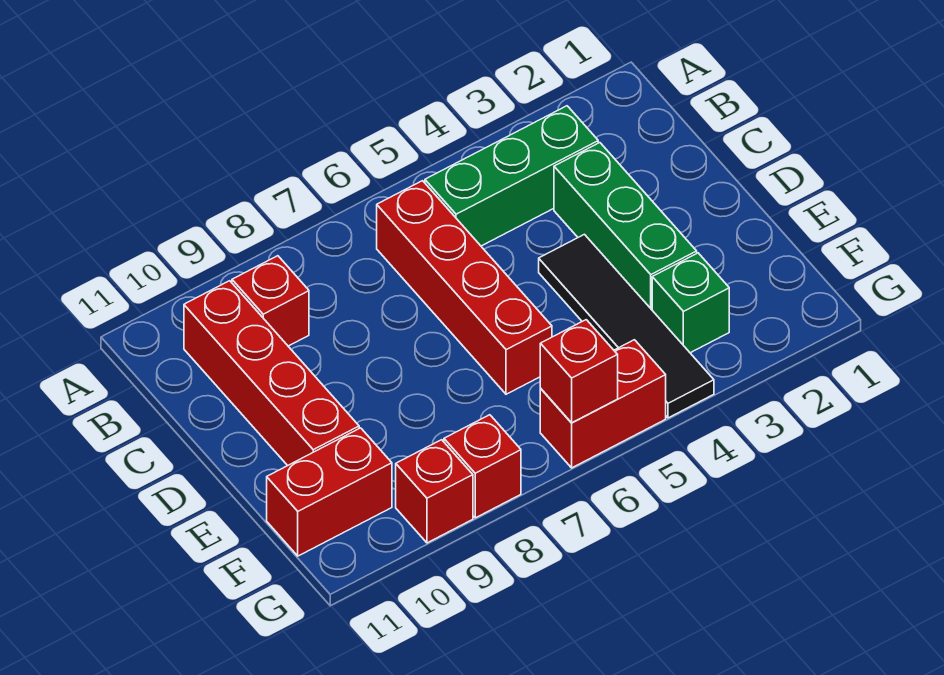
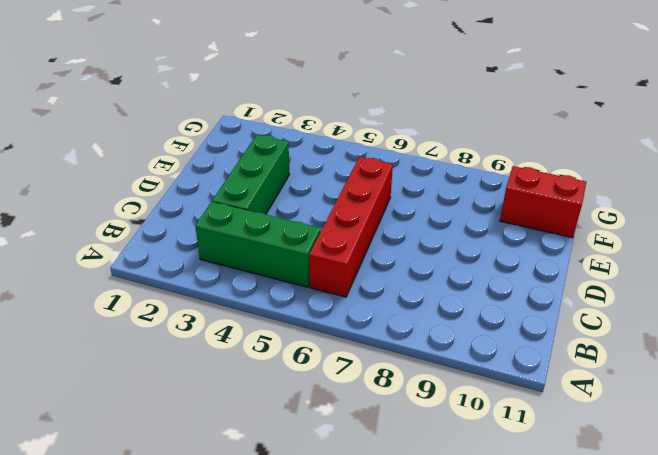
none -> red 1x1 brick [232,256,309,346]
none -> red 1x4 brick [184,281,359,466]
none -> black 1x4 tile [539,234,714,418]

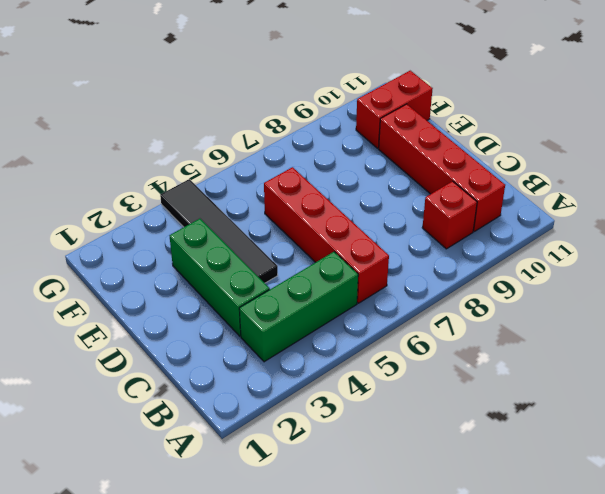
none -> green 1x1 brick [652,253,729,353]
none -> red 1x2 brick [540,340,666,468]
none -> red 1x1 brick [444,415,521,518]

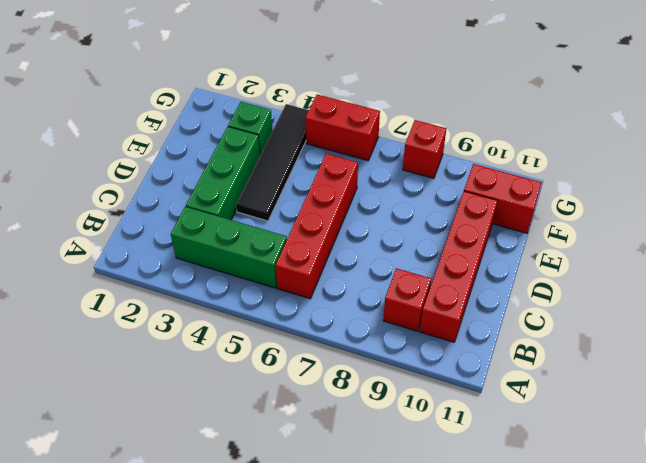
none -> red 1x1 brick [396,440,473,543]
none -> red 1x1 brick [540,320,618,423]

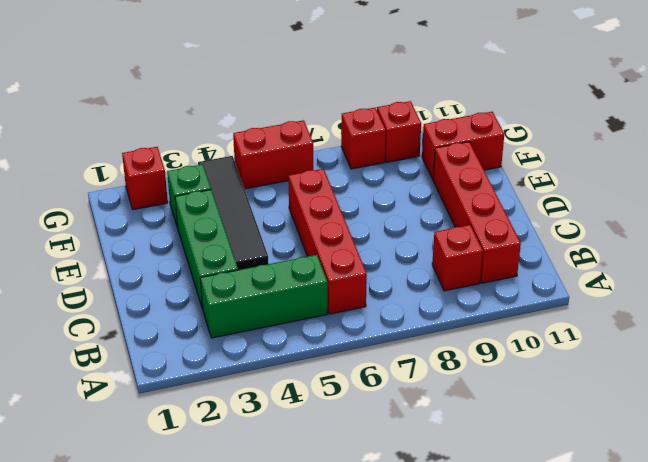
red 1x1 brick [122,147,168,210] -> red 1x1 brick moved to [540,320,618,423]

